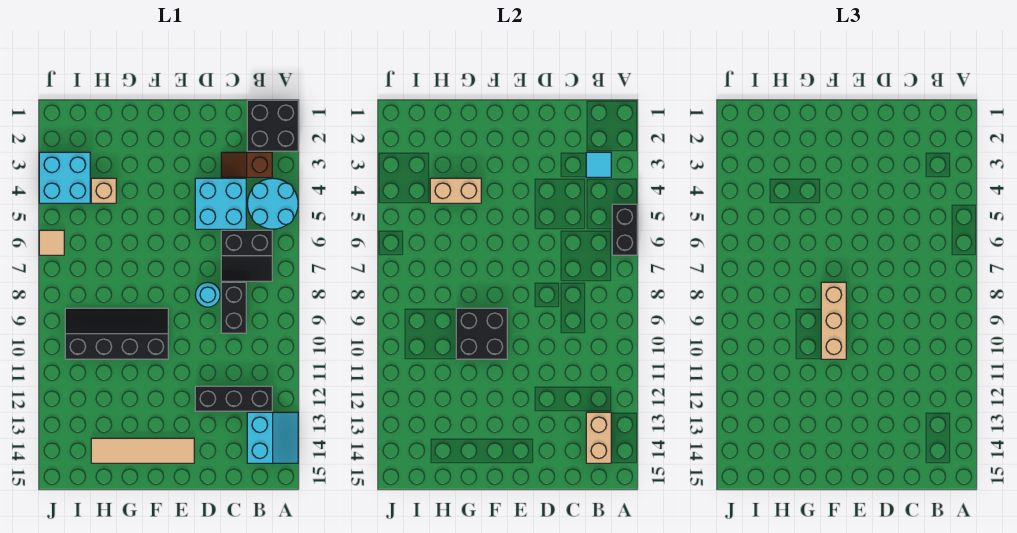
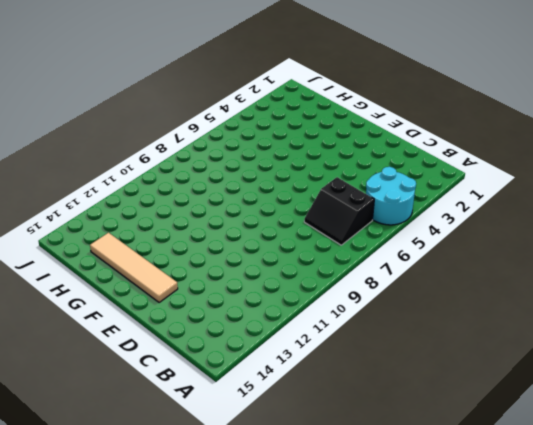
none -> black 2x2 brick [247,100,298,151]
none -> cyan 2x2 slope [247,412,298,463]
none -> brown 1x2 slope [221,152,272,177]

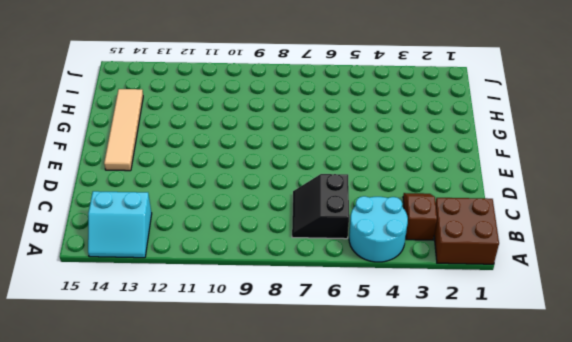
brown 2x2 brick [434,198,499,264] -> black 2x2 brick [247,100,298,151]
none -> black 1x3 brick [195,386,272,411]
none -> cyan 2x2 brick [195,178,246,229]
none -> black 1x2 brick [221,282,246,333]

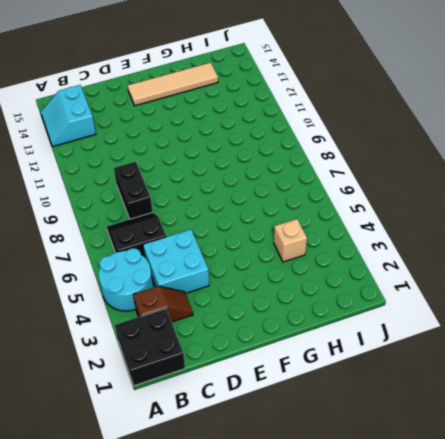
none -> black 1x3 brick [195,386,272,411]
none -> cyan 1x1 round brick [195,282,220,307]
none -> black 2x4 slope [65,308,168,359]

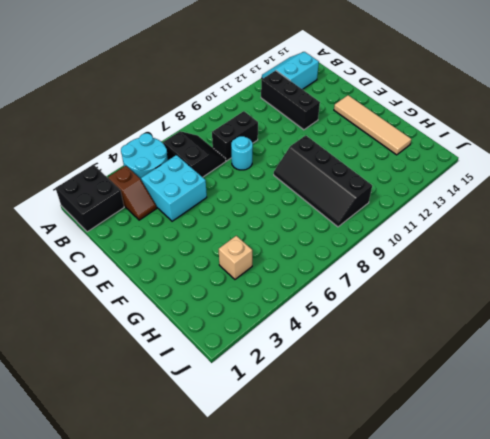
none -> cyan 2x2 brick [39,152,90,203]
none -> tan 1x1 tile [39,230,64,255]
none -> black 1x2 brick [612,204,637,255]

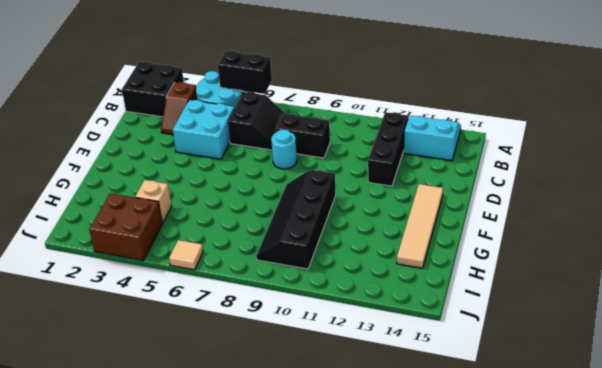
brown 2x2 brick [89,193,162,260] -> cyan 2x2 brick [39,152,90,203]
none -> cyan 1x1 tile [586,152,611,177]
none -> tan 1x2 brick [586,412,611,463]
none -> black 2x2 brick [456,308,507,359]

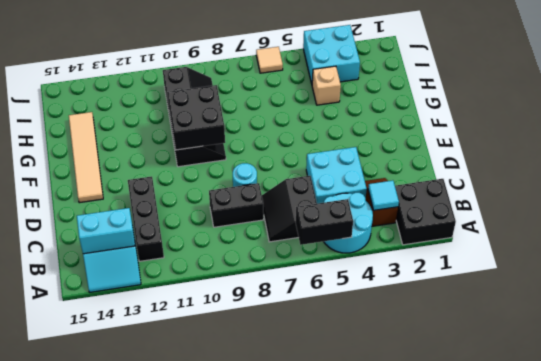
cyan 1x2 brick [77,208,135,254] -> tan 1x2 brick [586,412,611,463]
none -> tan 1x2 brick [430,178,481,203]
none -> tan 1x3 brick [821,282,846,359]

